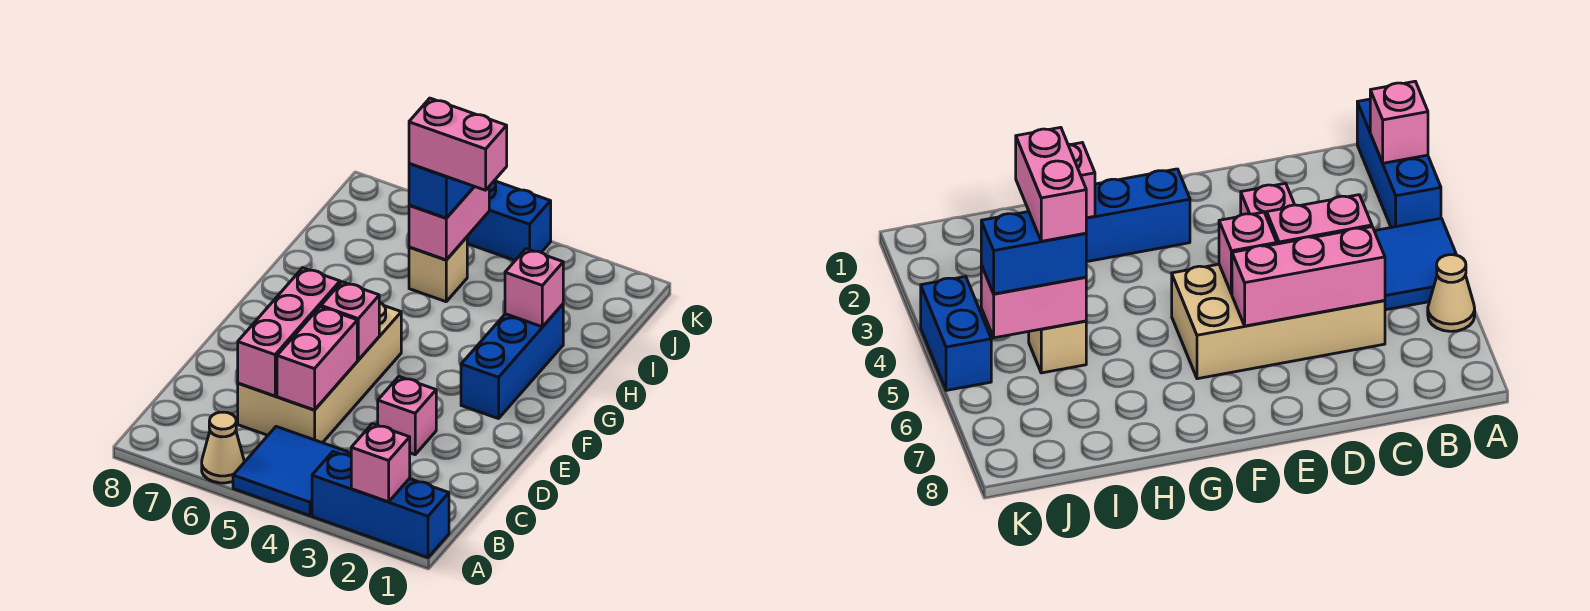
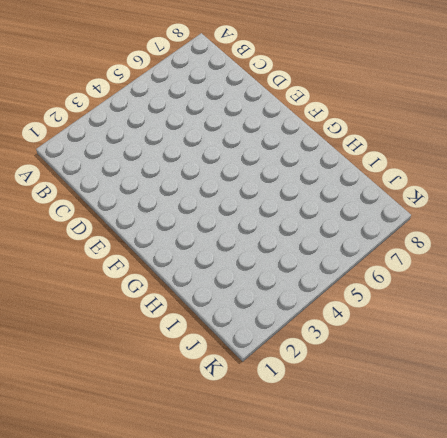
none -> blue 1x3 brick [312,452,449,558]
none -> blue 2x2 tile [233,427,351,516]
none -> tan 1x1 cone [202,412,244,483]

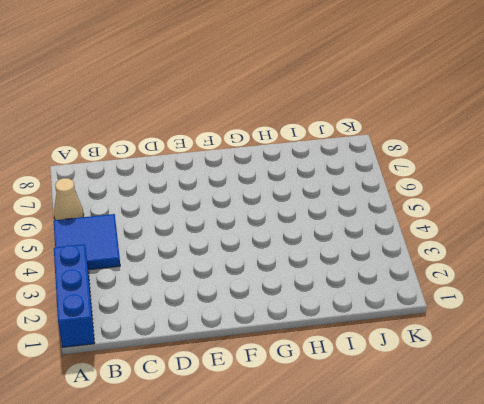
none -> tan 2x4 brick [238,302,401,443]
none -> pink 1x1 brick [378,377,436,455]
none -> blue 1x3 brick [461,304,563,419]

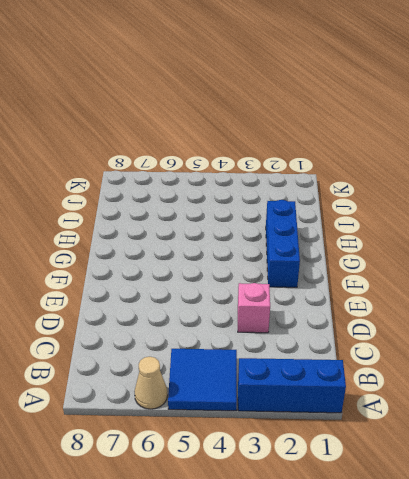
none -> tan 2x4 brick [238,302,401,443]
none -> tan 1x1 brick [409,237,467,302]
none -> blue 1x2 brick [467,181,551,260]

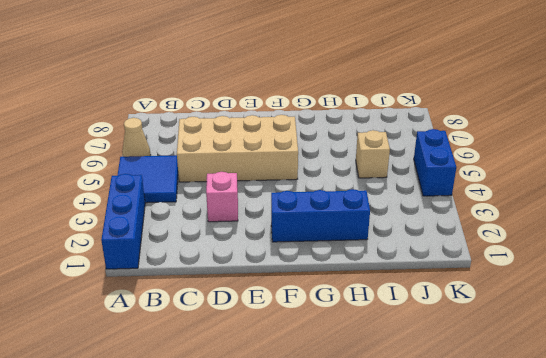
none -> pink 1x1 brick [351,424,410,502]
none -> pink 1x2 brick [277,307,357,410]
none -> pink 1x3 brick [238,268,340,396]

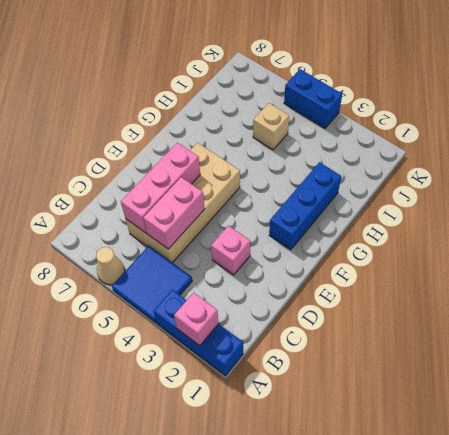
none -> pink 1x1 brick [321,282,379,360]
none -> pink 1x1 brick [505,249,563,327]
none -> pink 1x2 brick [409,187,489,260]

